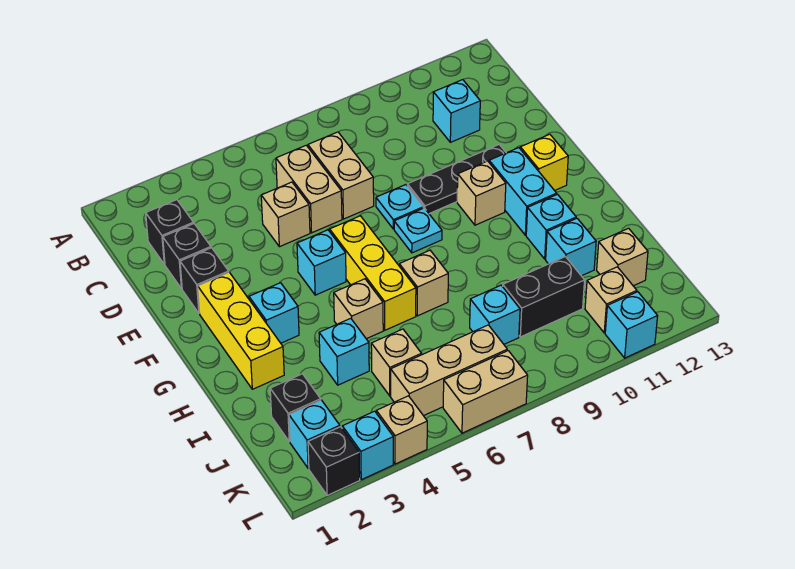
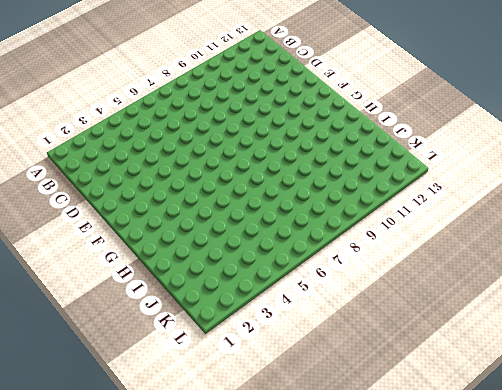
none -> black 1x1 brick [146,200,193,264]
none -> tan 1x2 brick [276,145,342,233]
none -> tan 1x2 brick [308,132,374,219]
none -> cyan 1x1 brick [433,80,480,142]

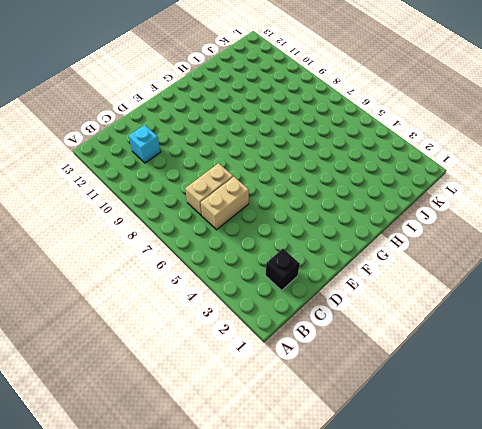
none -> black 1x1 brick [163,224,211,289]
none -> tan 1x1 brick [261,182,310,247]
none -> black 1x1 brick [180,248,229,313]
none -> cyan 1x1 plate [376,185,423,229]

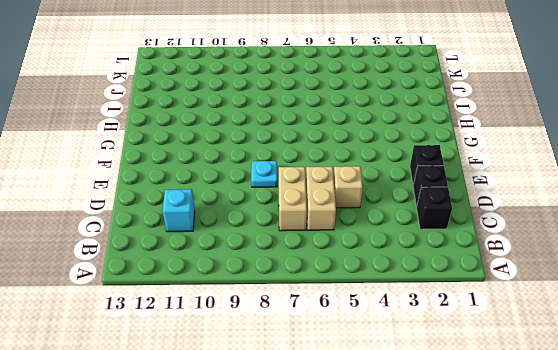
none -> black 1x3 plate [407,145,506,214]
none -> yellow 1x3 brick [198,272,284,389]
none -> cyan 1x1 brick [297,230,346,295]
none -> yellow 1x3 brick [330,216,416,330]

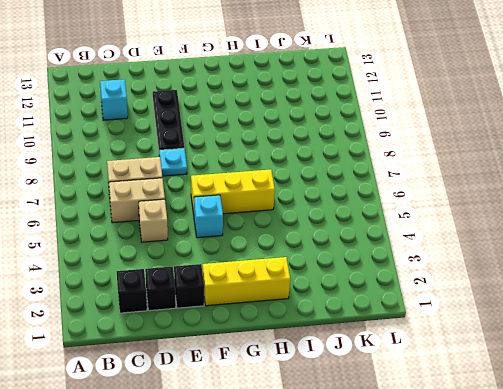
none -> cyan 1x1 plate [394,208,442,253]
none -> tan 1x1 brick [457,161,506,225]
none -> cyan 1x2 brick [489,148,557,235]
none -> yellow 1x1 brick [520,134,568,191]

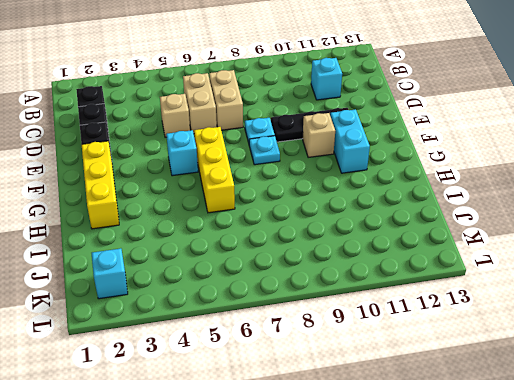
none -> yellow 1x1 brick [520,134,568,191]
none -> cyan 1x1 brick [249,283,299,343]
none -> tan 1x1 brick [334,279,383,339]
none -> tan 1x1 brick [399,250,448,316]

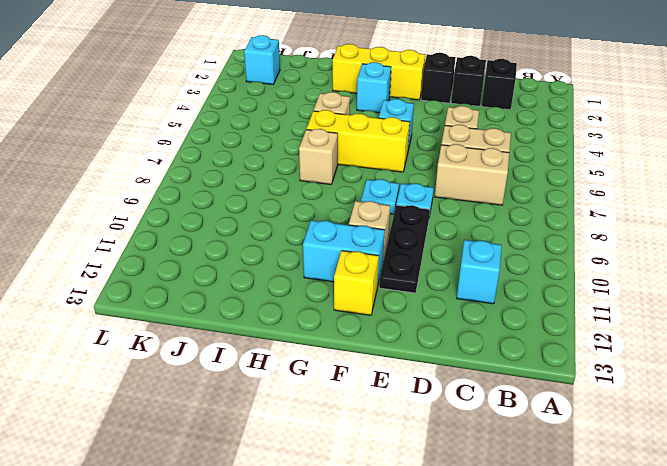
none -> cyan 1x1 brick [526,194,576,259]
none -> cyan 1x1 brick [319,318,369,385]
none -> cyan 1x1 brick [546,218,596,276]
none -> black 1x1 brick [270,374,321,442]

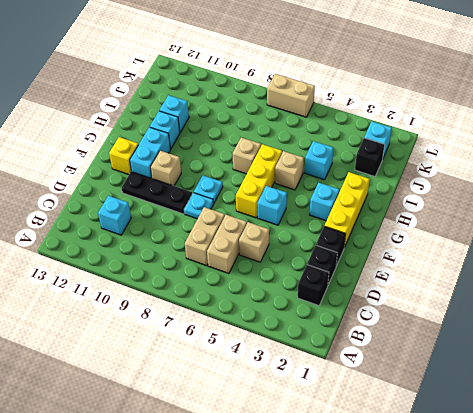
none -> tan 1x1 brick [371,329,422,396]
none -> cyan 1x1 brick [470,285,520,344]
none -> black 1x2 brick [503,257,585,337]
none -> tan 1x1 brick [597,228,648,286]

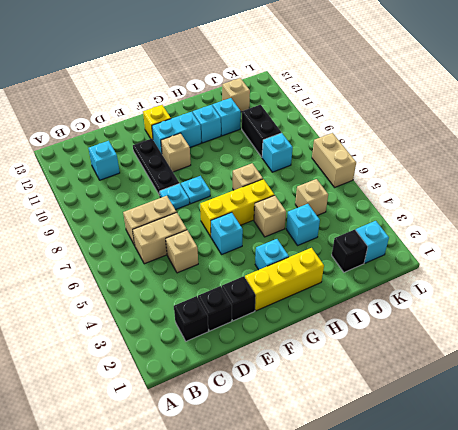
none -> tan 1x3 brick [391,325,507,416]
none -> tan 1x1 brick [585,267,637,333]
none -> black 1x1 brick [308,427,360,495]
none -> cyan 1x1 brick [342,411,393,480]

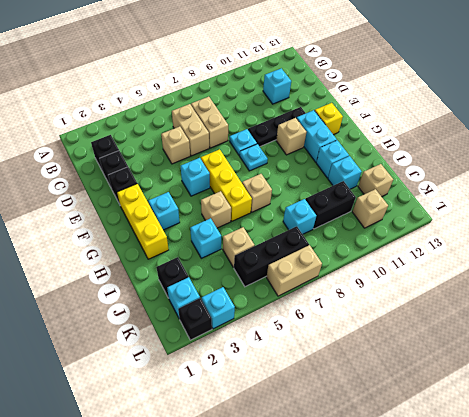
black 1x3 brick [234,226,309,287] -> tan 1x3 brick [391,325,507,416]
none -> tan 1x1 brick [376,396,427,464]
none -> cyan 1x1 brick [605,292,658,358]

